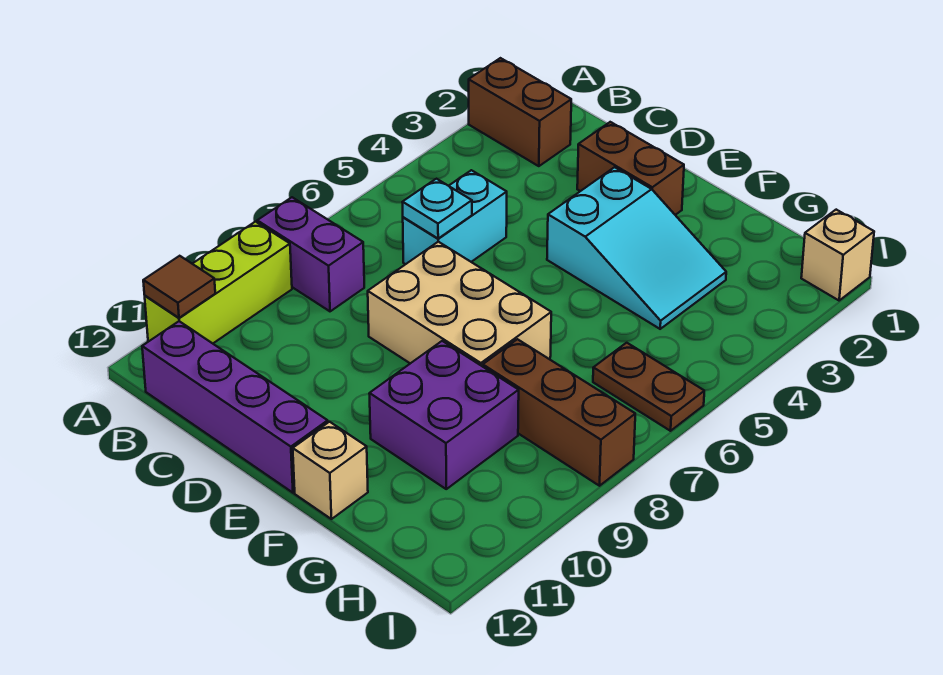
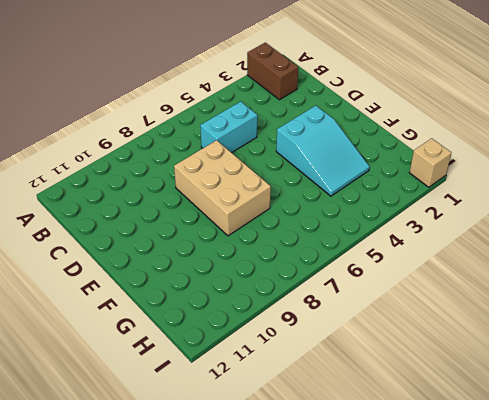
none -> purple 1x2 brick [257,197,364,311]
none -> lime 1x3 brick [145,222,292,343]
none -> purple 1x4 brick [142,321,328,493]

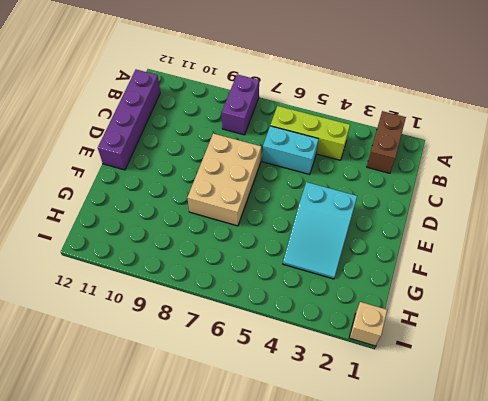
lime 1x3 brick [270,106,350,160] -> lime 1x3 brick moved to [145,222,292,343]
none -> brown 1x2 brick [577,122,684,215]
none -> purple 2x2 brick [369,341,519,489]
none -> tan 1x1 brick [293,422,368,519]

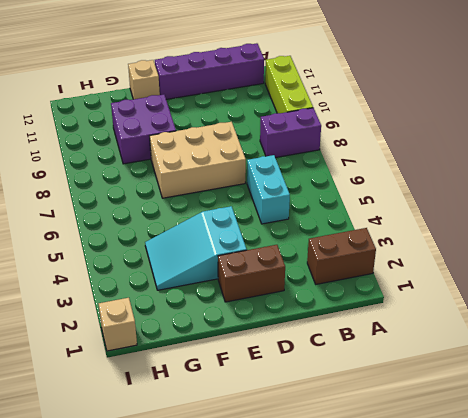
none -> brown 1x3 brick [483,339,635,486]
none -> brown 1x2 plate [593,343,704,431]
none -> brown 1x1 tile [143,256,215,318]

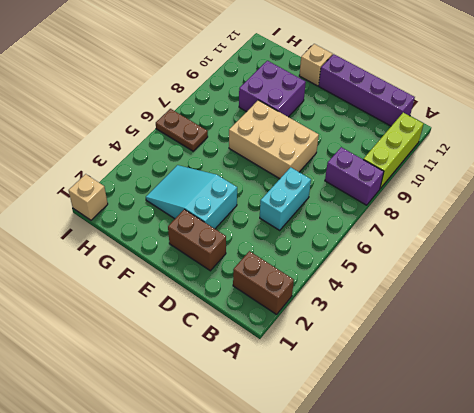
none -> brown 1x3 brick [483,339,635,486]
none -> brown 1x1 tile [143,256,215,318]
none -> cyan 1x1 plate [402,179,472,238]

